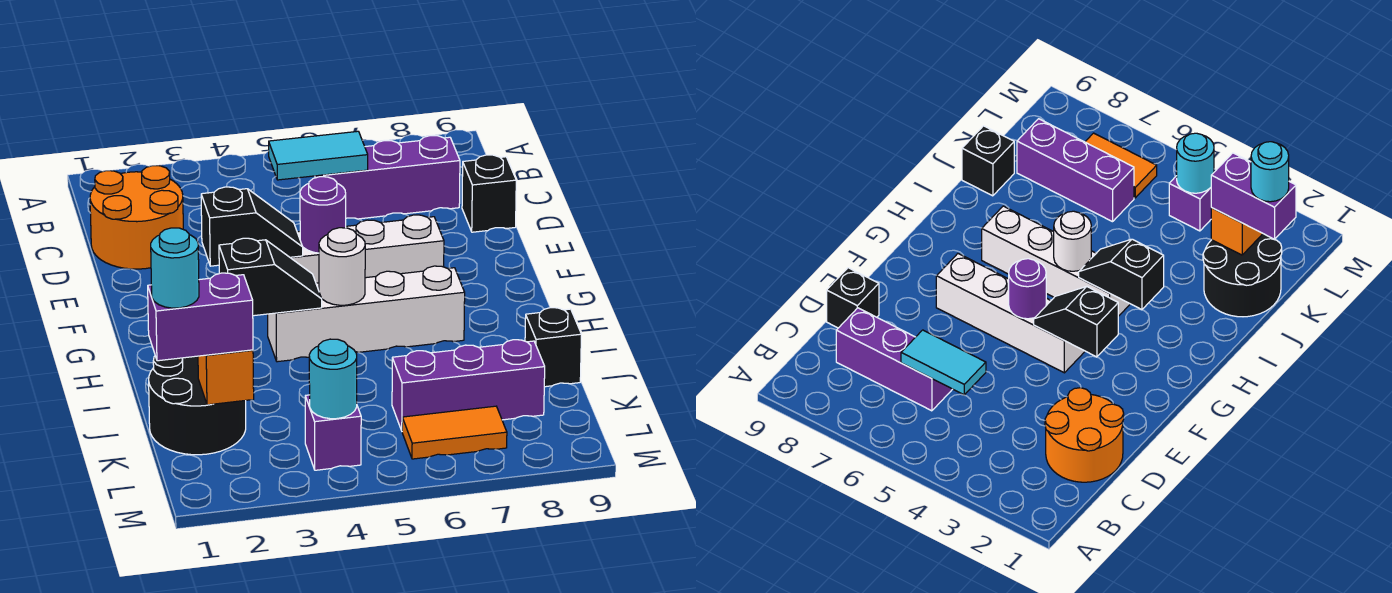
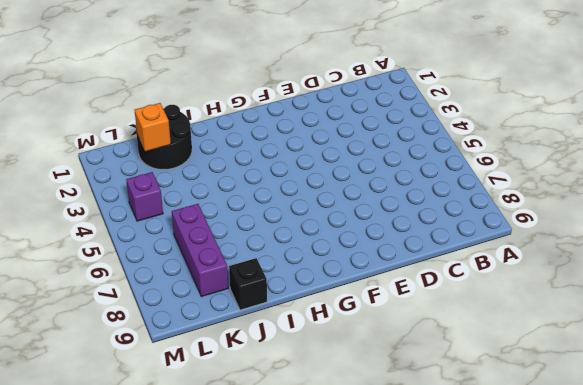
none -> orange 2x2 round brick [90,166,183,269]
none -> purple 1x3 brick [315,136,460,219]
none -> black 1x1 brick [462,155,516,232]

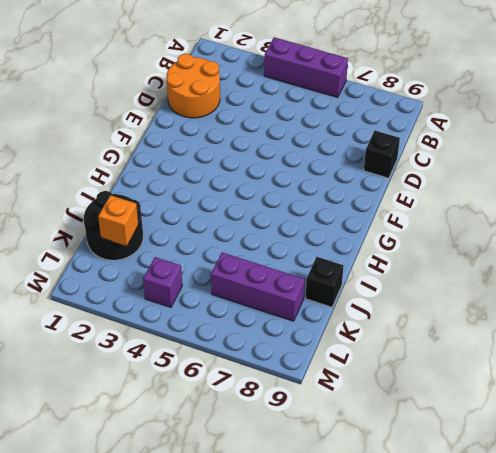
purple 1x3 brick [264,37,348,97] -> purple 1x3 brick moved to [315,136,460,219]
none -> white 1x4 brick [290,215,444,283]
none -> white 1x4 brick [268,266,465,362]
none -> orange 1x2 tile [402,406,507,459]

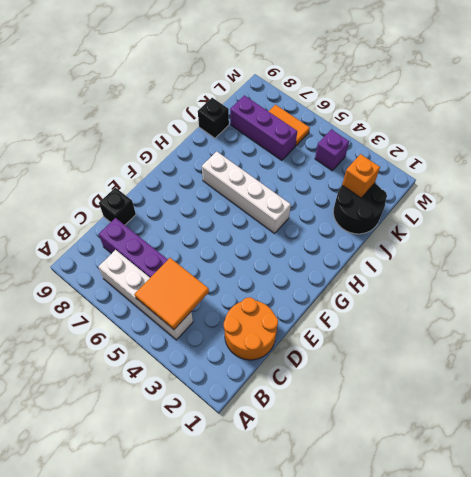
white 1x4 brick [98,250,193,340] -> white 1x4 brick moved to [290,215,444,283]
orange 2x2 tile [135,258,209,330] -> cyan 1x2 tile [269,131,368,180]
none -> black 1x2 slope [201,187,303,266]
none -> purple 1x1 round brick [300,177,346,253]
none -> black 1x2 slope [219,238,322,316]

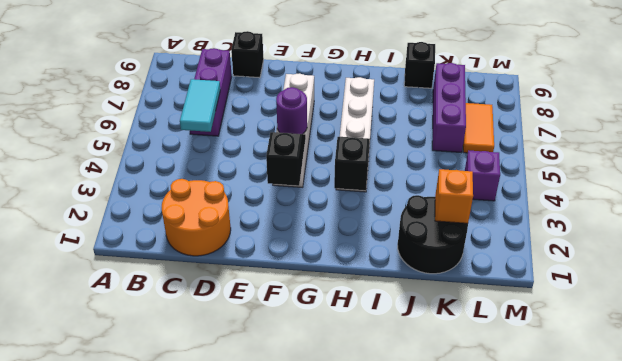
none -> white 1x1 round brick [319,228,365,305]
none -> cyan 1x1 round brick [309,339,357,419]
none -> purple 1x2 brick [148,273,253,361]

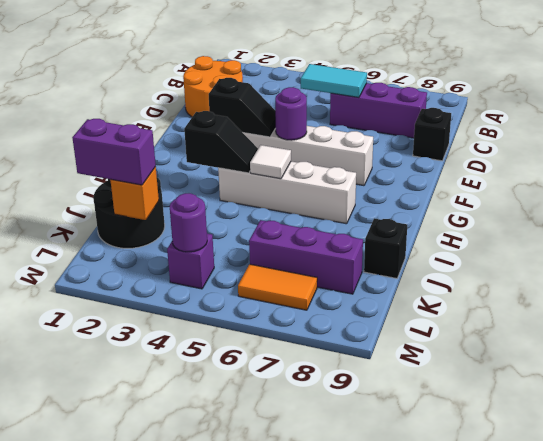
white 1x1 tile [250,145,291,179] -> white 1x1 round brick [319,228,365,305]
purple 1x1 round brick [170,193,207,252] -> cyan 1x1 round brick [309,339,357,419]
none -> cyan 1x1 round brick [151,228,199,308]

